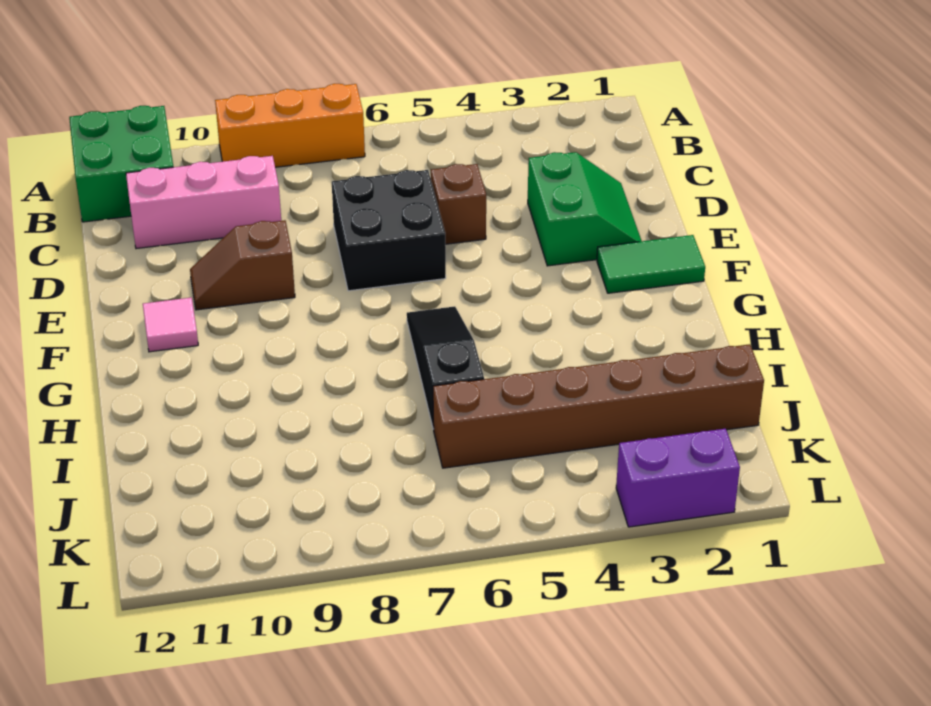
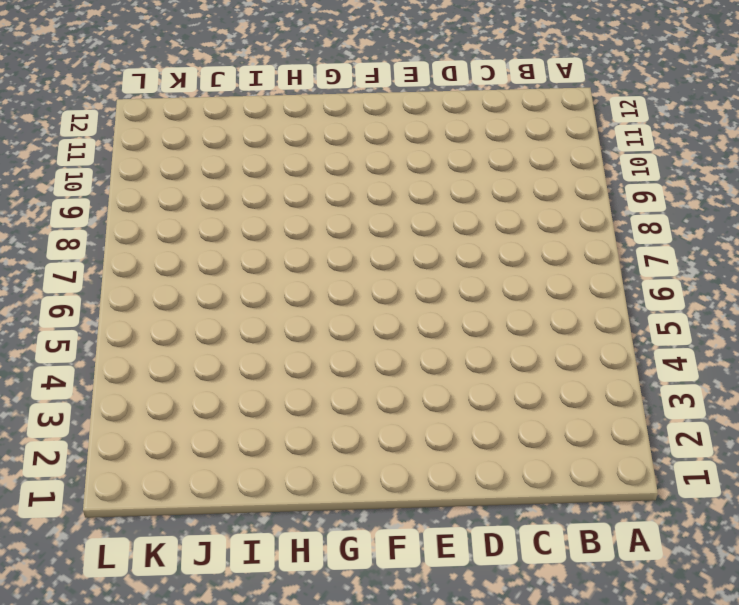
none -> orange 1x3 brick [215,84,365,167]
none -> green 2x2 brick [69,106,173,222]
none -> pink 1x3 brick [126,156,281,249]

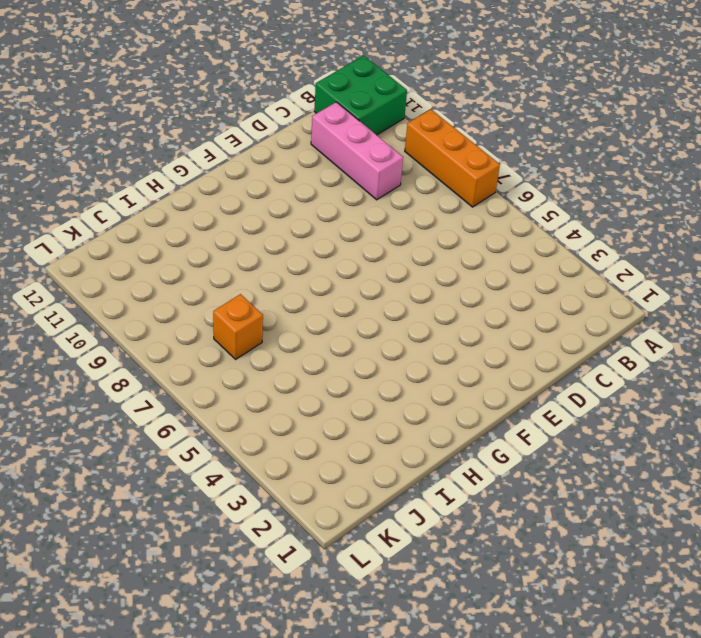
orange 1x1 brick [213,294,263,359] -> none
none -> green 2x2 slope [528,152,642,266]
none -> brown 1x1 brick [431,164,486,244]
none -> black 2x2 brick [332,170,446,291]

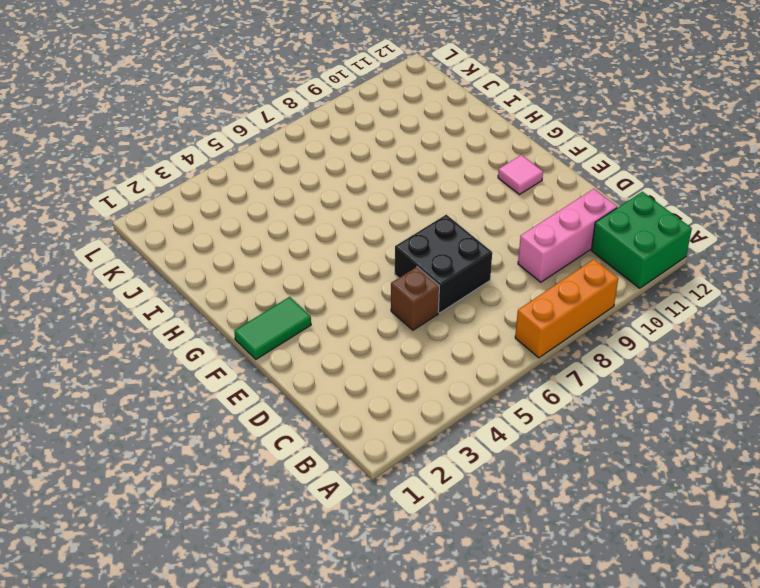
none -> green 2x2 slope [528,152,642,266]
none -> brown 1x2 slope [190,220,295,310]
none -> black 1x3 slope [407,306,484,429]

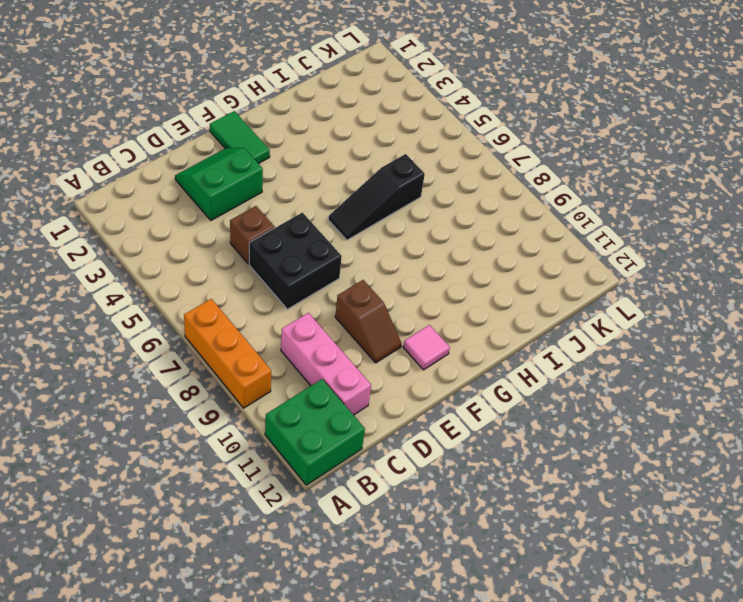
none -> brown 1x6 brick [433,344,764,468]
none -> purple 1x2 brick [616,429,740,527]

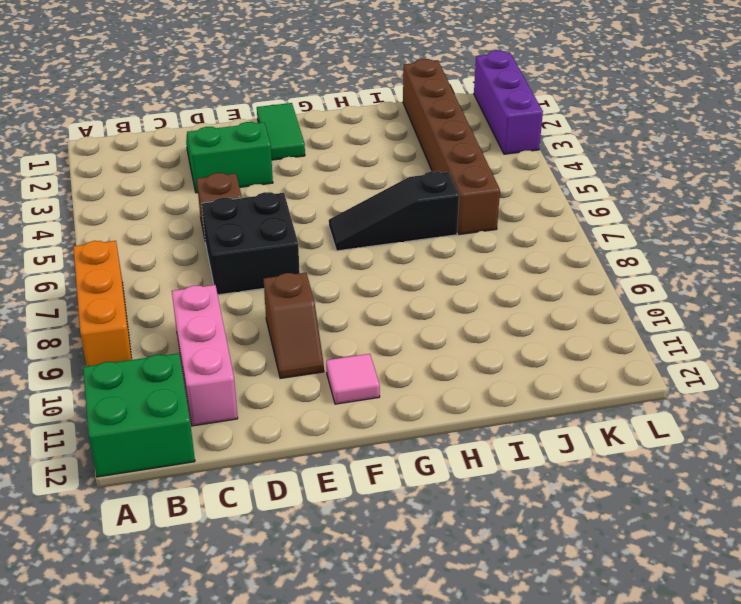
purple 1x3 brick [474,51,543,154] -> purple 1x2 brick [616,429,740,527]

